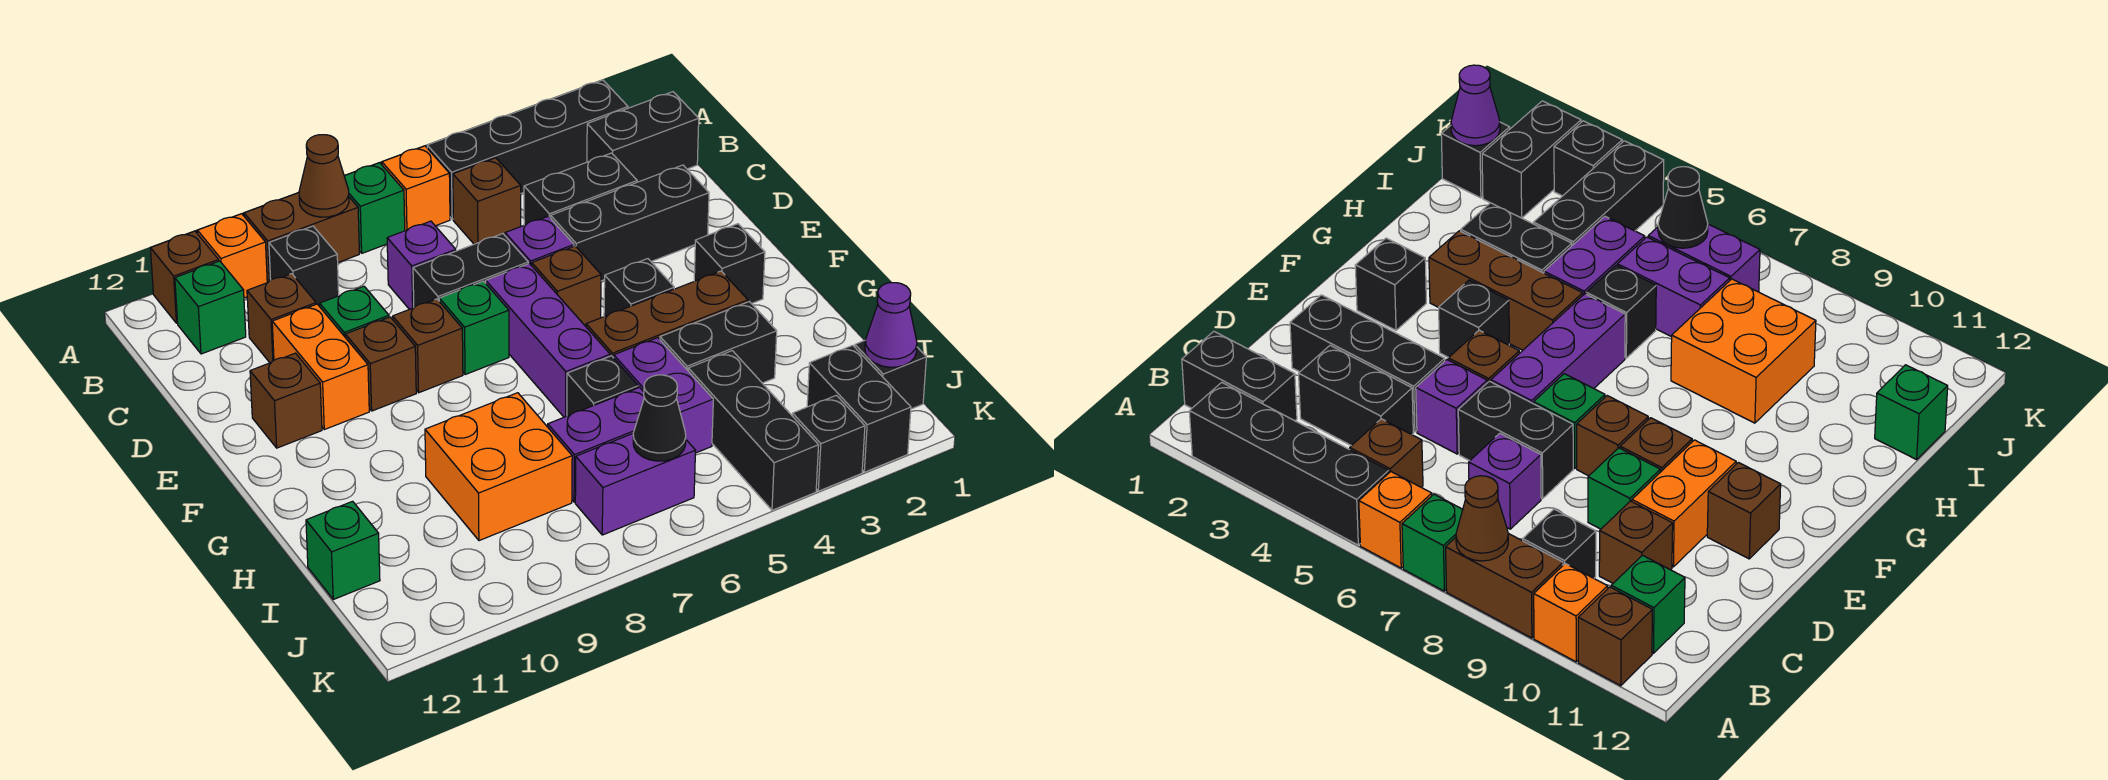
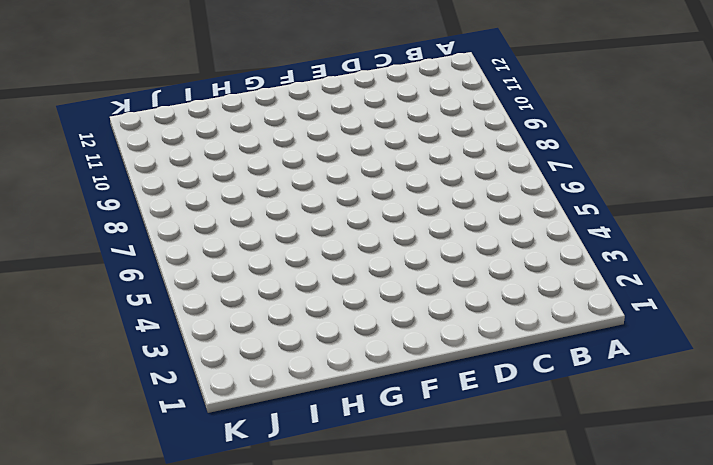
none -> black 1x4 brick [427,80,628,219]
none -> orange 1x1 brick [382,146,450,231]
none -> green 1x1 brick [344,163,405,253]
none -> brown 1x2 brick [244,193,359,283]

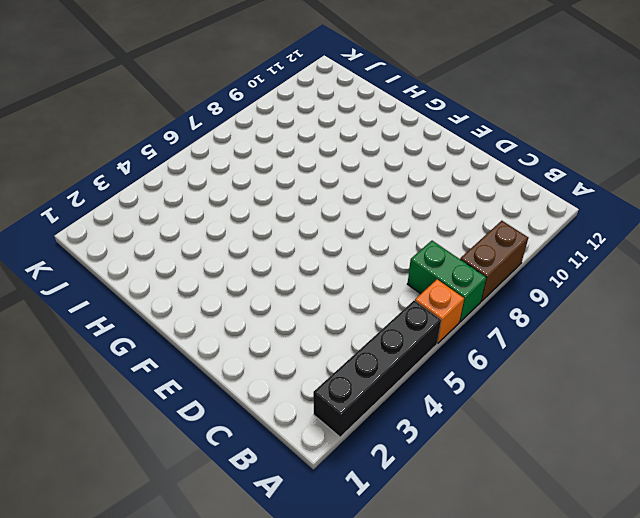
green 1x2 brick [408,241,486,322] -> green 1x1 brick [344,163,405,253]
none -> orange 1x1 brick [197,214,267,298]
none -> brown 1x1 brick [150,231,219,323]
none -> black 1x2 brick [587,92,699,182]
none -> brown 1x1 brick [453,158,521,244]

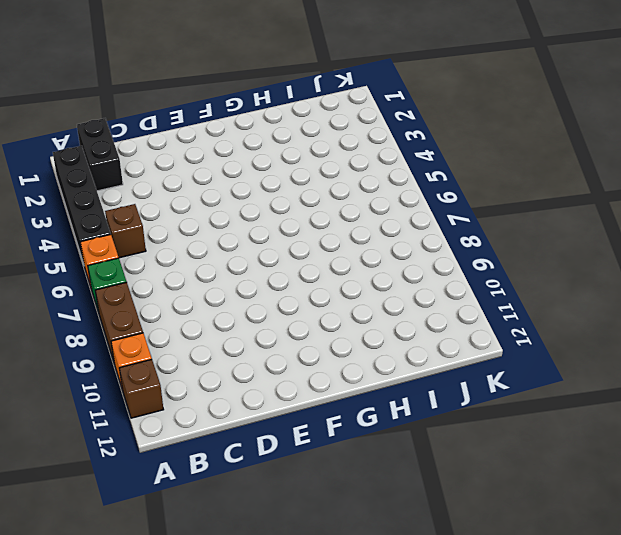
none -> black 1x1 brick [269,226,339,307]
none -> green 1x1 brick [175,261,246,354]
none -> black 1x2 brick [524,153,637,225]
none -> purple 1x1 brick [387,221,456,309]

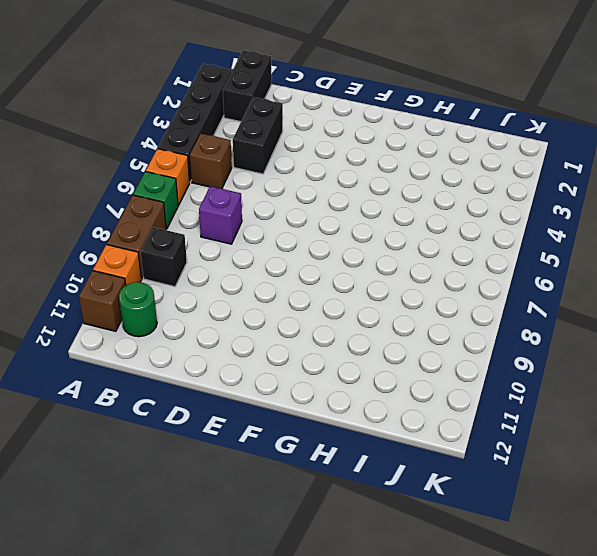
green 1x1 round brick [119,282,157,337] -> green 1x1 brick [175,261,246,354]
none -> brown 1x1 brick [247,274,316,363]
none -> black 1x3 brick [551,165,709,281]
none -> purple 1x1 brick [505,216,574,266]
none -> black 1x2 brick [413,234,528,307]

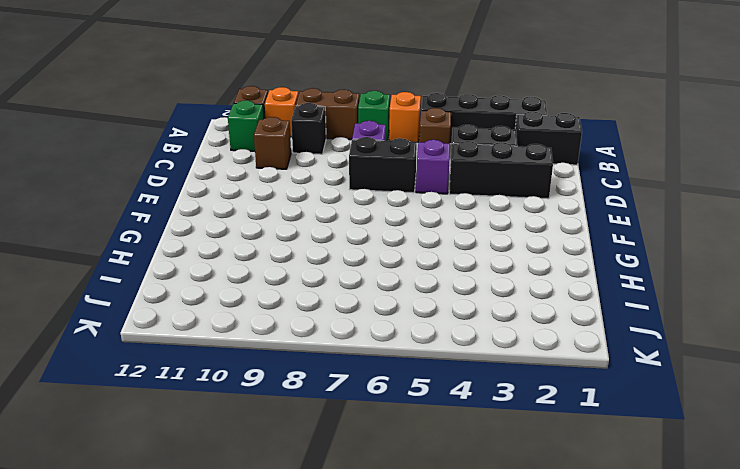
none -> green 1x1 brick [320,286,389,337]
none -> orange 1x2 brick [272,304,369,430]
none -> brown 1x1 brick [532,246,601,326]
none -> purple 1x3 brick [486,264,610,417]

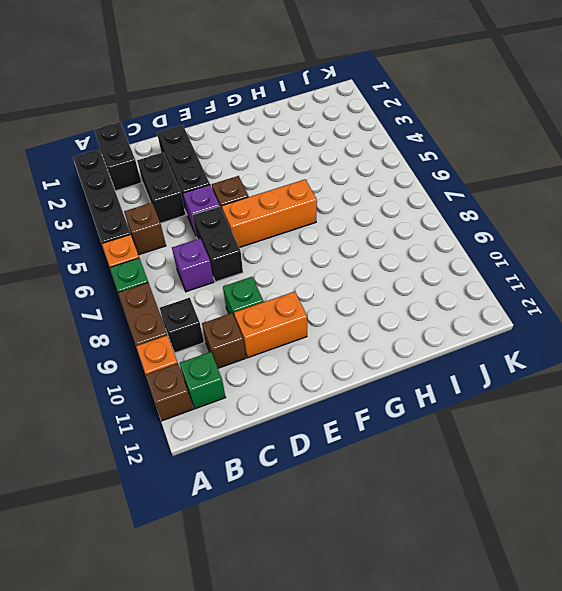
orange 1x3 brick [222,179,317,248] -> purple 1x3 brick [486,264,610,417]
none -> green 1x1 brick [439,281,509,375]
none -> brown 1x1 brick [393,299,463,393]
none -> brown 1x1 brick [345,317,416,411]
none -> brown 1x1 brick [250,353,322,448]

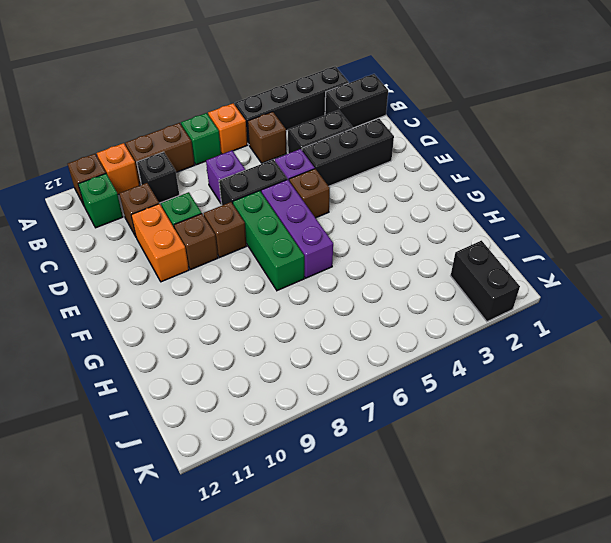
green 1x3 brick [233,191,304,291] -> green 1x1 brick [439,281,509,375]
none -> brown 1x1 brick [250,353,322,448]
none -> black 1x1 brick [694,224,765,304]
none -> black 1x1 brick [604,259,674,316]
none -> brown 1x3 brick [586,271,748,358]

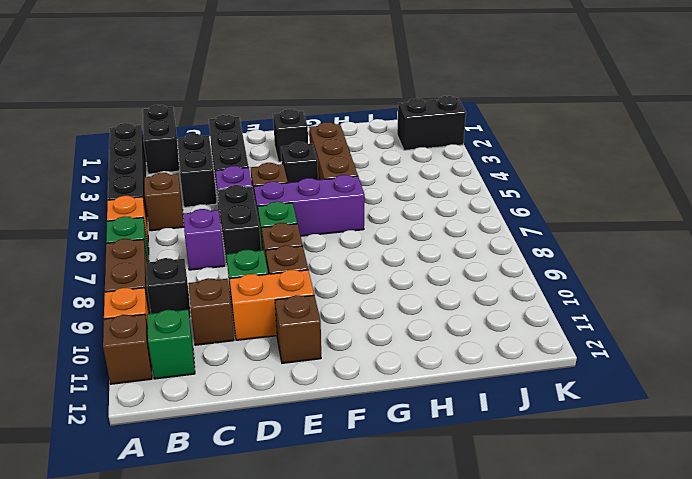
none -> black 1x2 brick [660,302,777,383]
none -> purple 1x2 brick [614,338,713,453]
none -> black 1x1 brick [567,356,638,416]
none -> orange 2x2 brick [425,393,572,541]

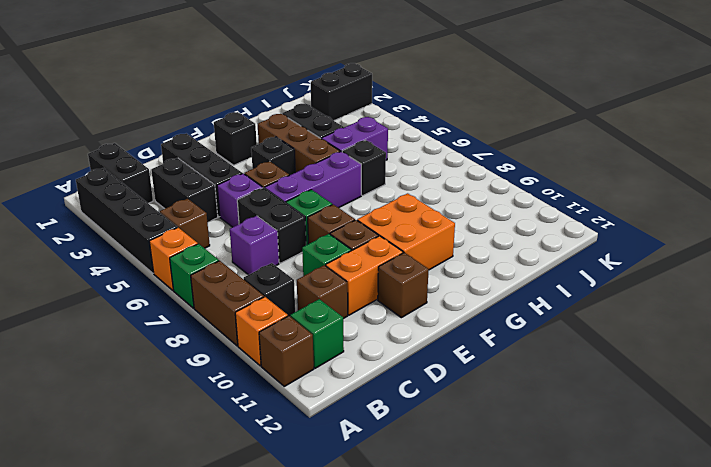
orange 2x2 brick [357,193,455,270] -> orange 2x2 brick moved to [425,393,572,541]
none -> black 1x3 brick [688,351,819,510]
none -> purple 1x2 brick [548,387,644,502]
none -> green 1x1 brick [306,501,380,599]
none -> black 1x1 brick [855,341,926,409]

